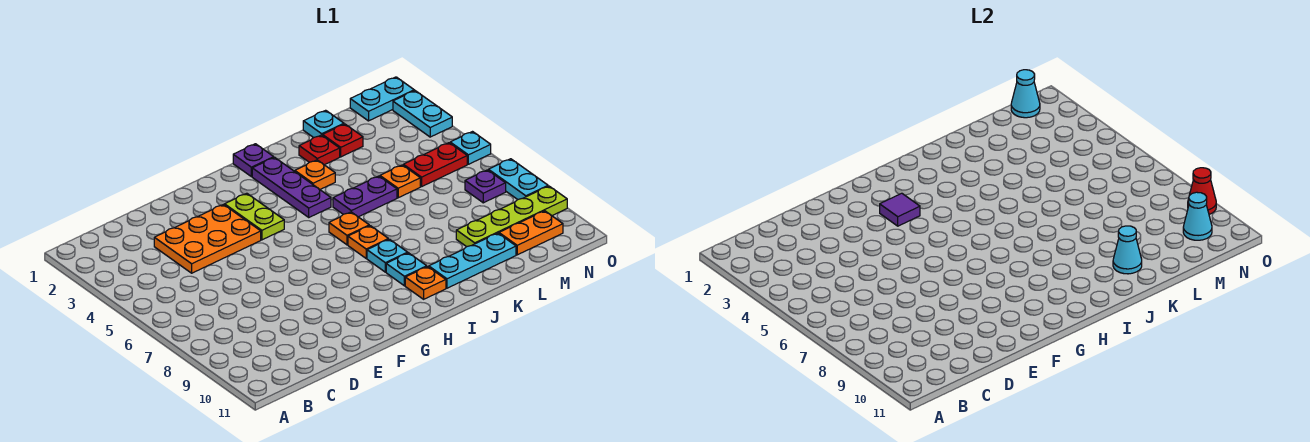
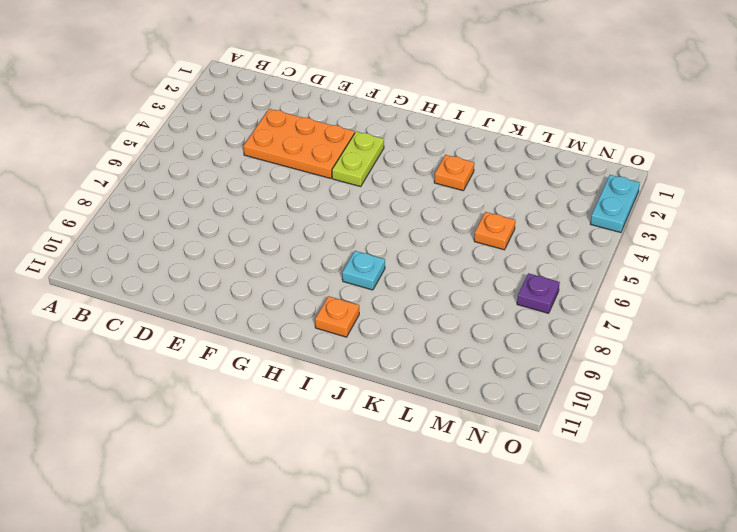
none -> purple 1x1 plate [233,144,274,177]
none -> purple 1x3 plate [252,157,331,217]
none -> orange 1x1 plate [329,212,369,245]

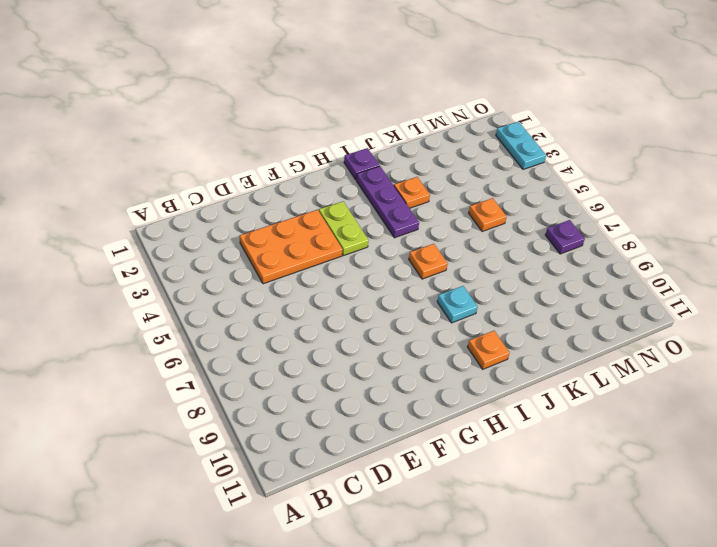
none -> orange 1x1 plate [348,226,388,258]
none -> cyan 1x1 plate [386,253,427,286]
none -> purple 1x2 plate [333,176,397,217]

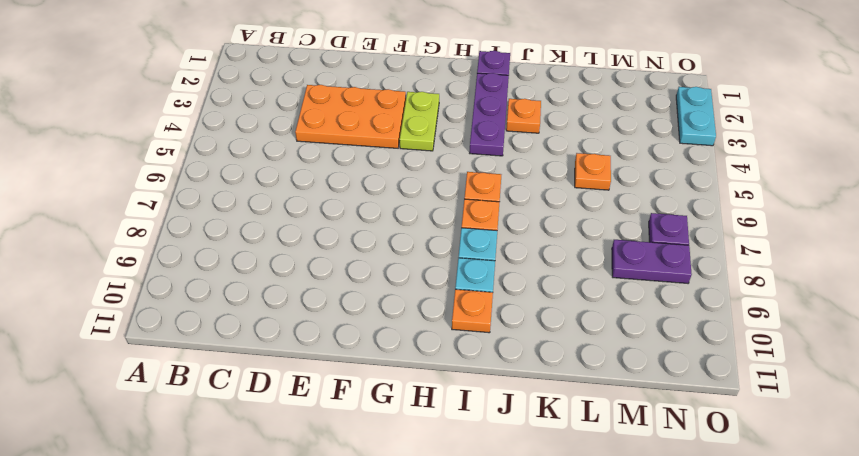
purple 1x2 plate [612,240,692,283] -> purple 1x2 plate moved to [333,176,397,217]
none -> cyan 1x3 plate [429,233,516,288]
none -> red 1x1 plate [299,135,340,165]
none -> cyan 1x1 plate [303,110,344,138]

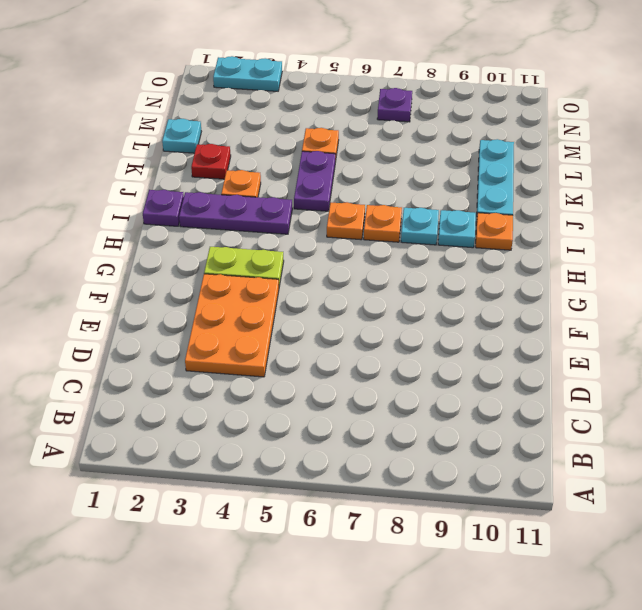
none -> red 1x1 plate [323,124,363,157]
none -> lime 1x4 plate [456,186,567,247]
none -> red 1x2 plate [403,143,467,186]

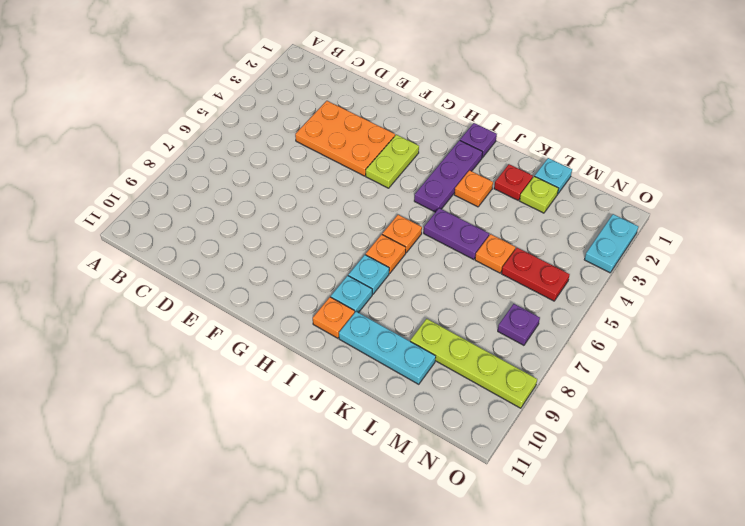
lime 1x1 plate [520,176,559,213] -> red 1x1 plate [323,124,363,157]
none -> orange 1x2 plate [499,211,563,255]
none -> cyan 1x2 plate [350,77,414,121]
none -> cyan 1x1 plate [450,132,491,164]

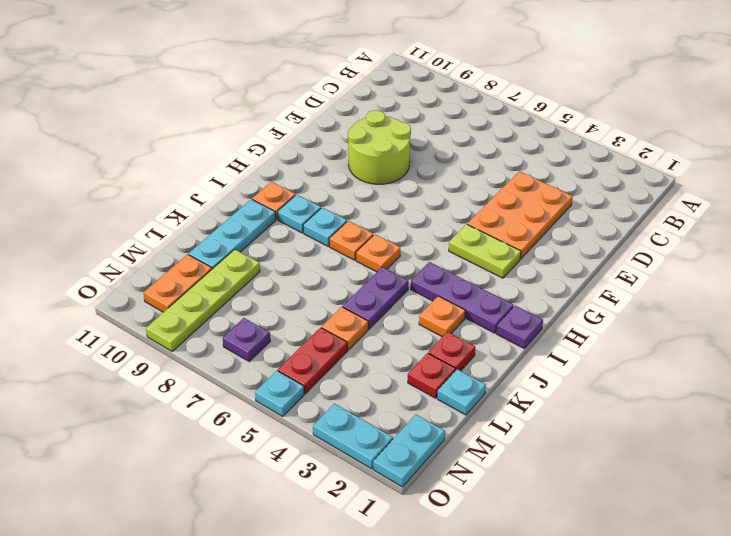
lime 2x2 round brick [348,110,411,184] -> none
none -> cyan 1x2 plate [488,159,548,199]
none -> purple 1x1 tile [880,193,920,226]
none -> cyan 1x1 cone [1113,226,1142,274]

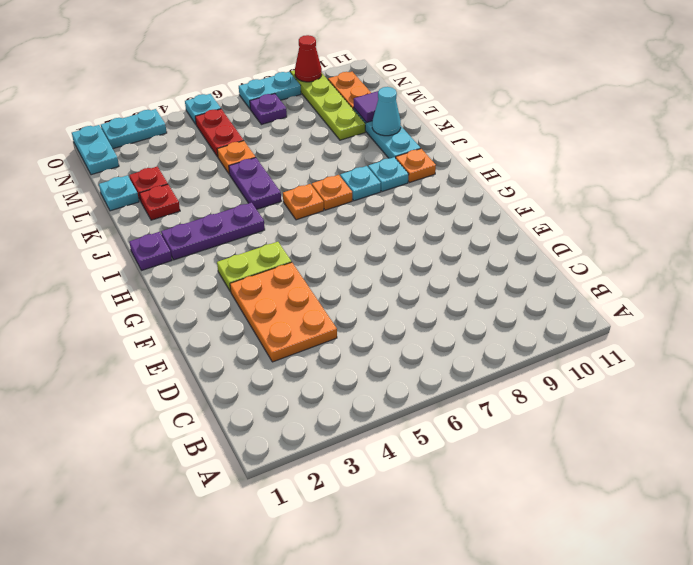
purple 1x1 tile [354,91,378,122] -> purple 1x1 tile moved to [880,193,920,226]
none -> orange 1x1 plate [295,160,335,189]
none -> cyan 1x1 cone [1011,70,1040,118]
none -> cyan 1x1 cone [1183,192,1212,240]

